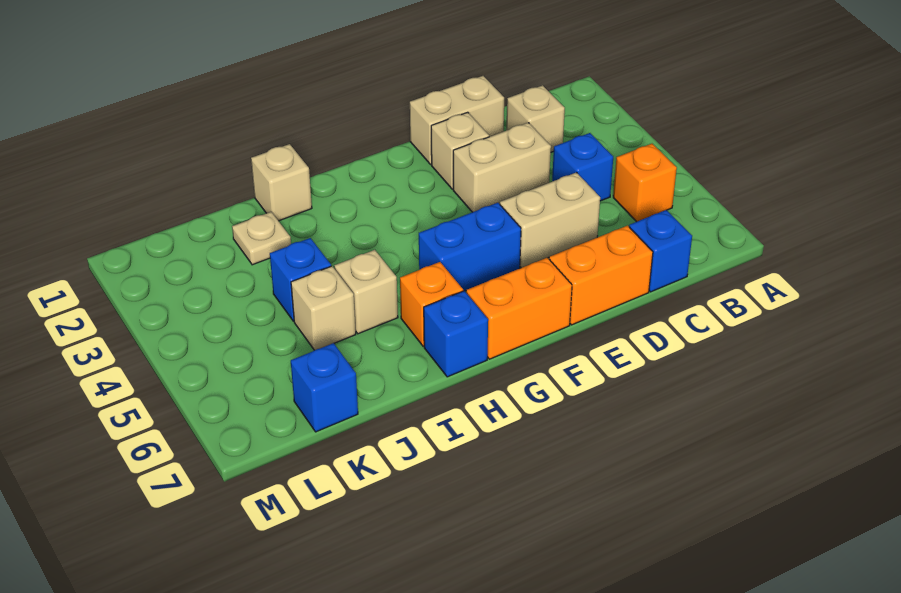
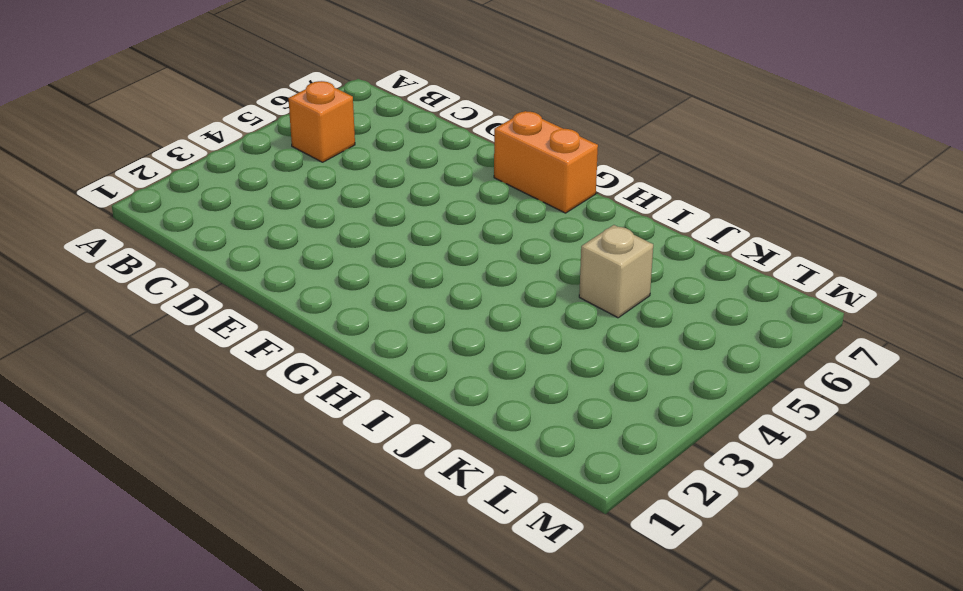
none -> tan 1x1 brick [506,85,565,152]
none -> blue 1x1 brick [552,133,613,201]
none -> blue 1x1 brick [629,210,692,292]

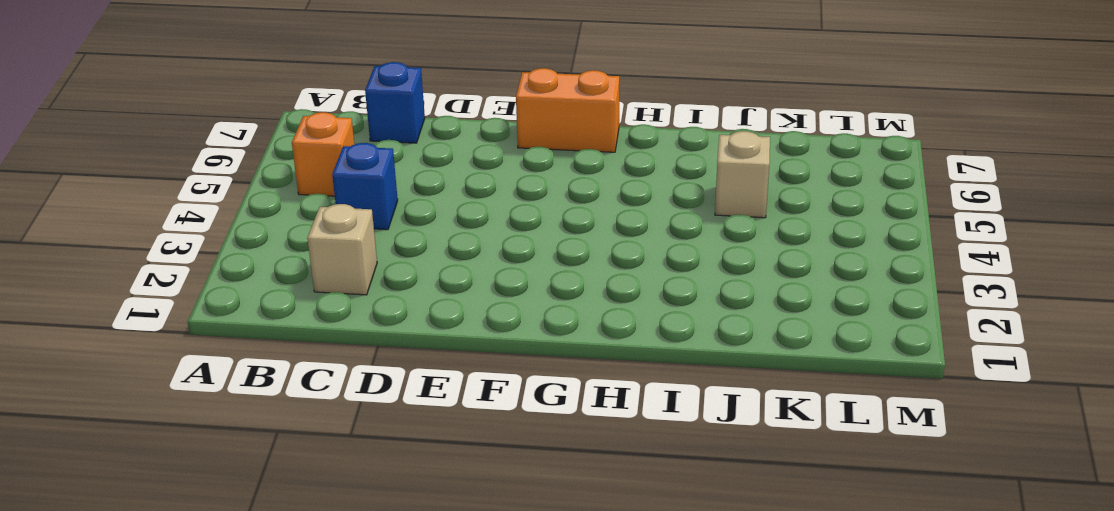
none -> tan 1x2 brick [410,76,504,164]
none -> tan 1x2 brick [453,123,551,212]
none -> tan 1x2 brick [500,173,600,268]

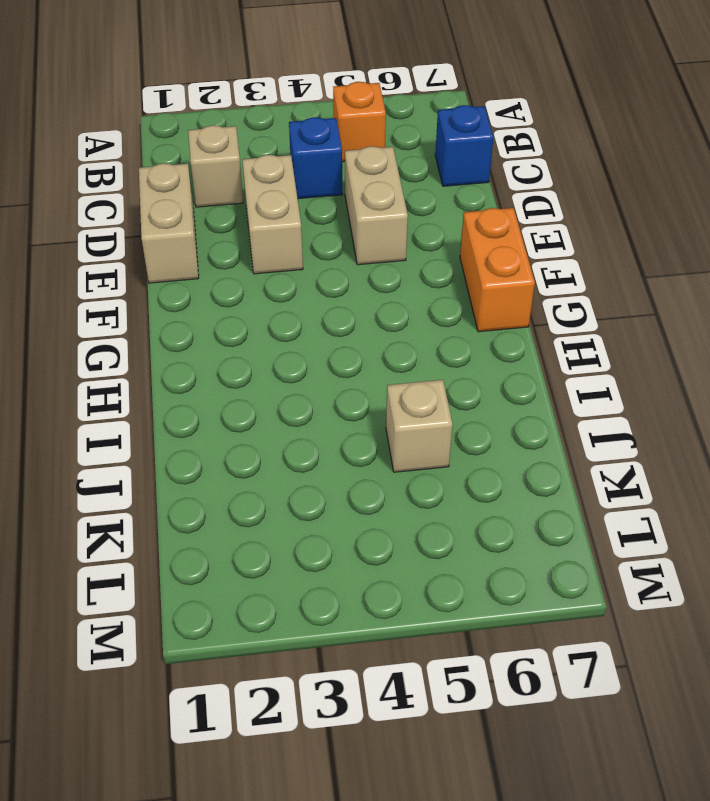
none -> orange 1x2 brick [549,226,653,325]
none -> tan 1x1 brick [431,112,489,189]
none -> blue 1x2 brick [419,203,521,291]

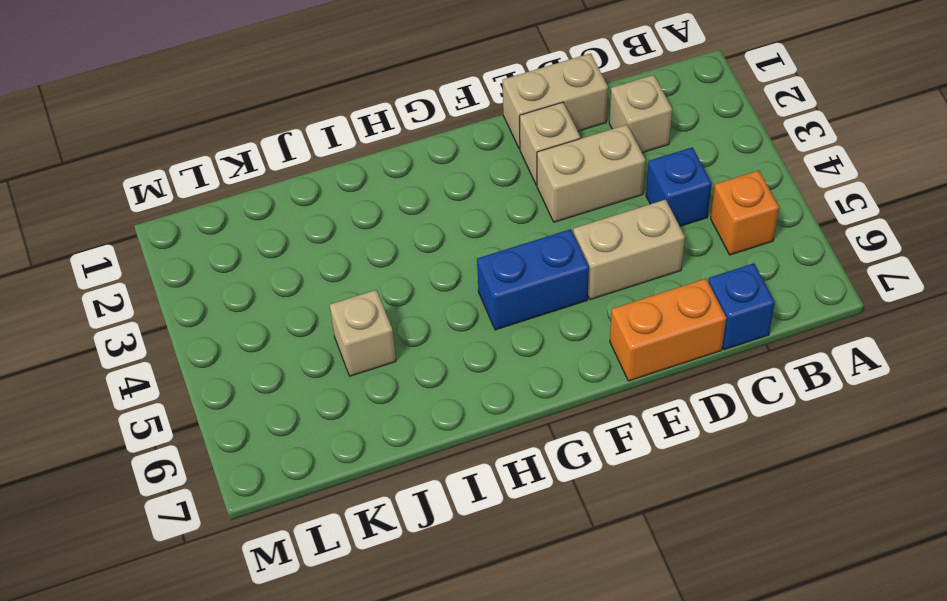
none -> orange 1x2 brick [466,258,572,359]
none -> orange 1x1 brick [400,262,463,346]
none -> blue 1x1 brick [424,291,488,377]

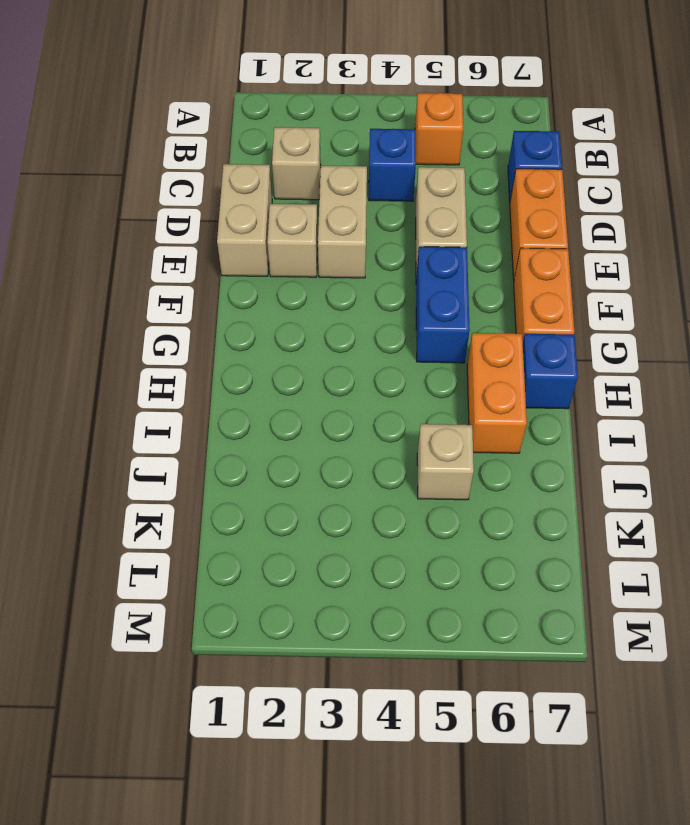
orange 1x2 brick [467,333,527,453] -> orange 1x1 brick [400,262,463,346]
none -> tan 1x1 brick [251,144,312,221]
none -> tan 1x1 brick [334,250,398,334]
none -> tan 1x1 plate [232,212,291,265]

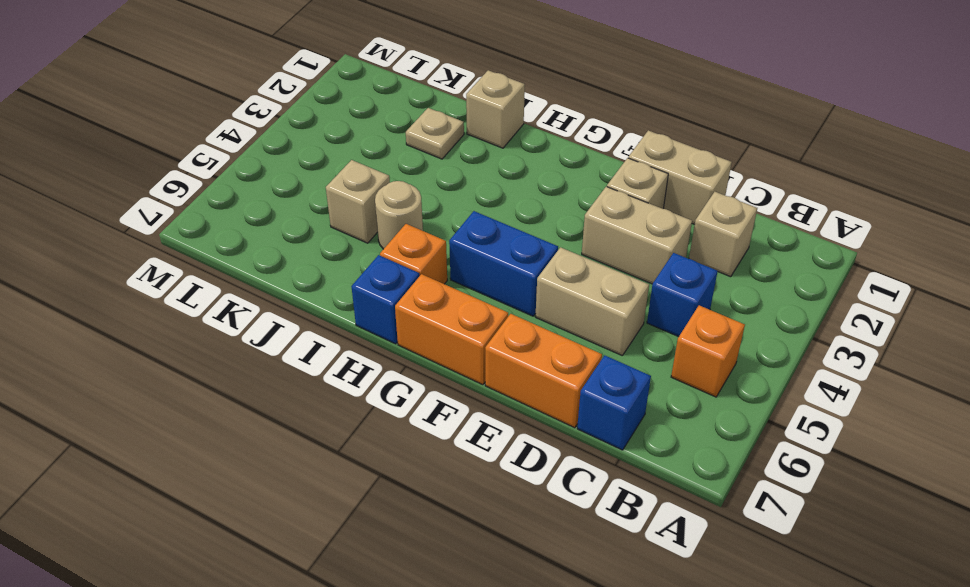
tan 1x1 round brick [375,181,423,249] -> tan 1x1 brick [334,250,398,334]
none -> blue 1x1 brick [270,238,331,321]
none -> blue 1x1 brick [291,343,358,432]

